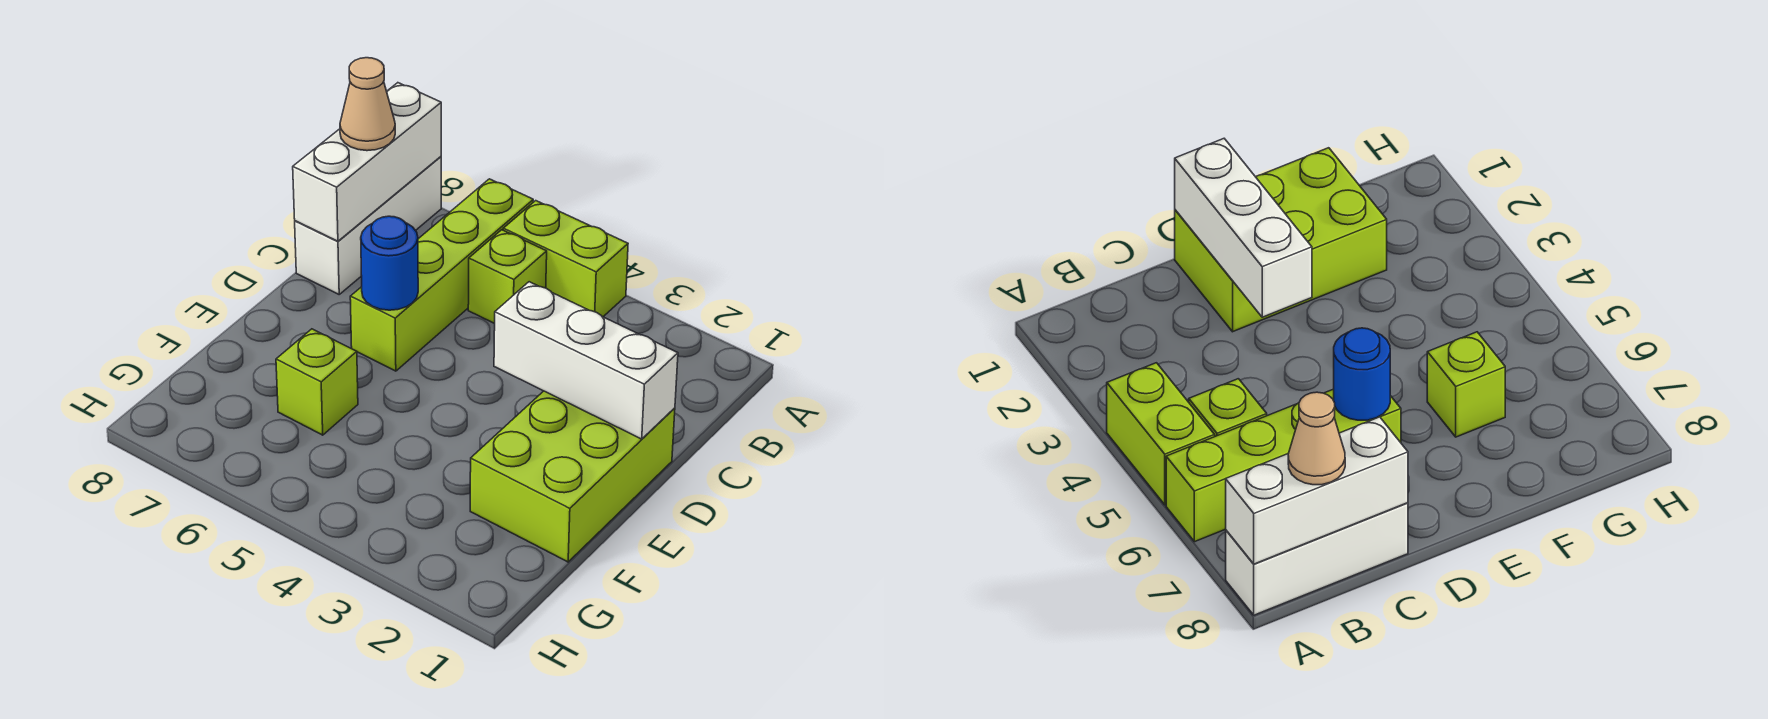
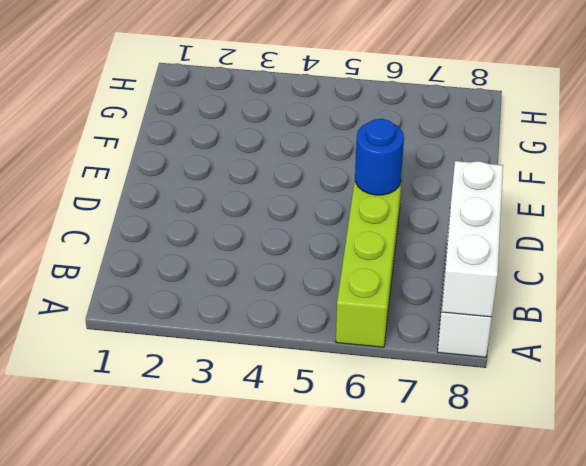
none -> lime 1x2 brick [503,201,628,317]
none -> lime 1x1 brick [468,230,547,324]

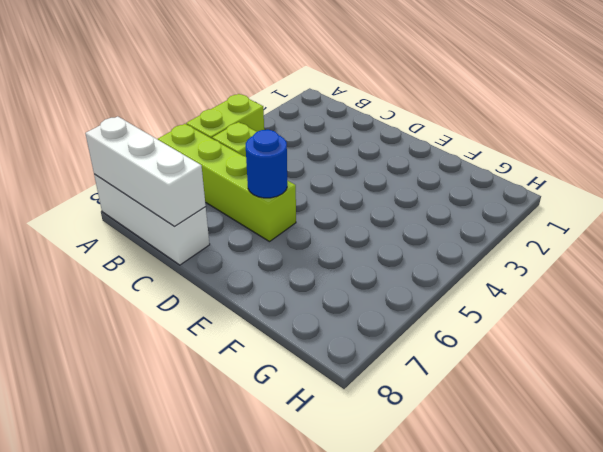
none -> lime 2x3 brick [470,391,675,562]
none -> lime 1x1 brick [276,329,358,435]

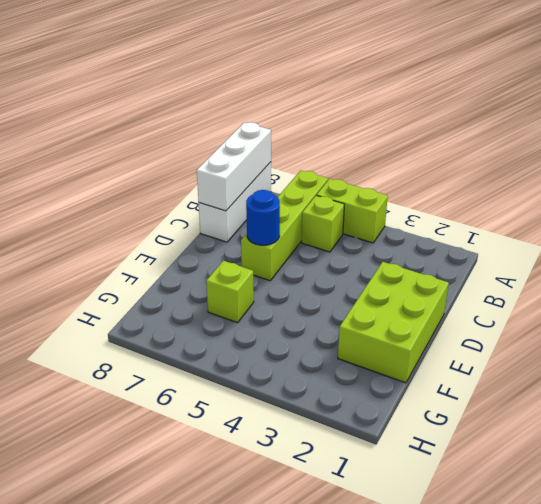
none -> white 1x3 brick [494,282,678,439]
none -> tan 1x1 cone [340,58,395,151]

